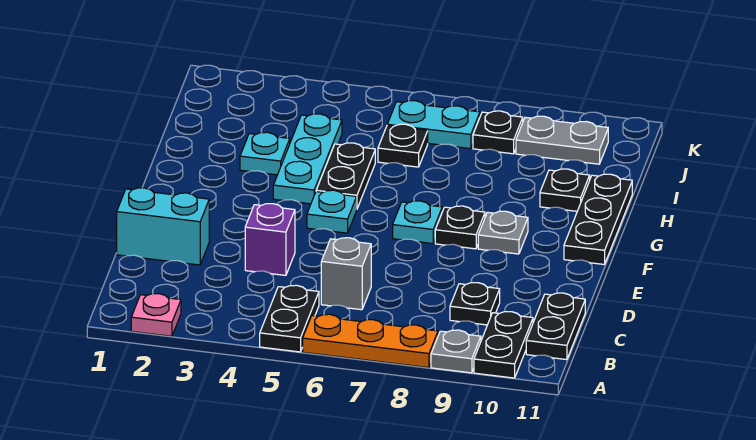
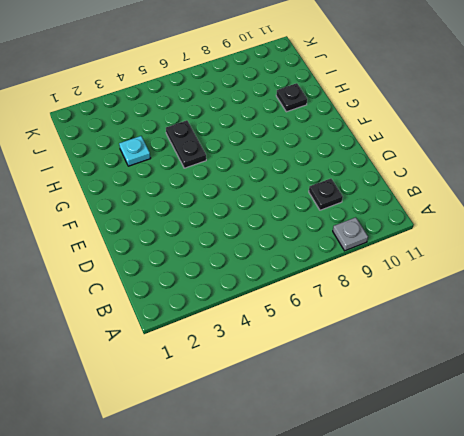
none -> pink 1x1 plate [131,294,181,336]
none -> black 1x2 plate [260,285,319,352]
none -> orange 1x3 plate [303,314,438,368]

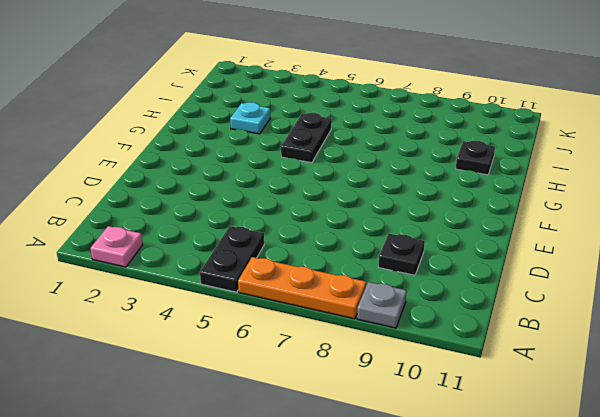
none -> black 1x2 plate [474,312,533,378]
none -> black 1x2 plate [526,293,585,360]
none -> grey 1x1 brick [321,238,371,310]

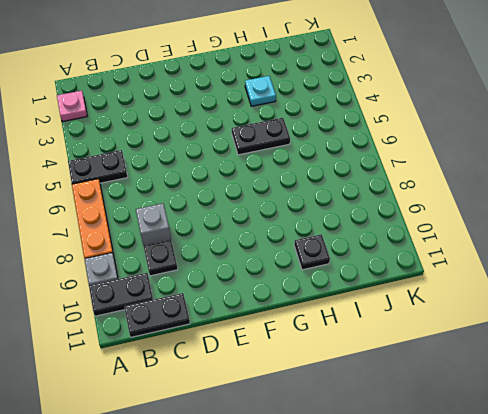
grey 1x1 brick [136,203,171,246] -> grey 1x1 brick moved to [321,238,371,310]
none -> cyan 1x2 brick [117,188,209,265]
none -> purple 1x1 brick [245,204,295,275]
none -> cyan 1x1 plate [307,190,357,233]

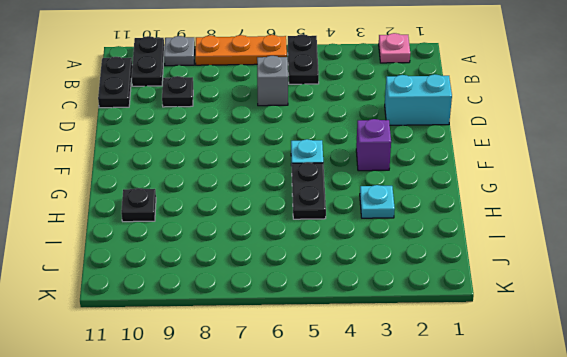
purple 1x1 brick [356,119,391,171] -> purple 1x1 brick moved to [245,204,295,275]
none -> cyan 1x1 plate [393,201,442,244]
none -> black 1x1 plate [435,206,485,249]
none -> grey 1x1 plate [478,211,528,254]

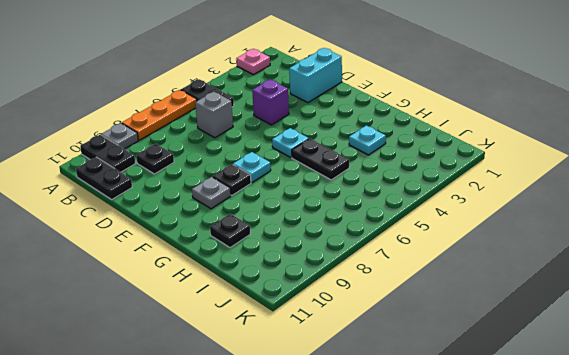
none -> black 1x3 plate [564,174,632,265]
none -> cyan 1x3 plate [273,114,342,204]
none -> black 1x1 plate [378,124,428,167]

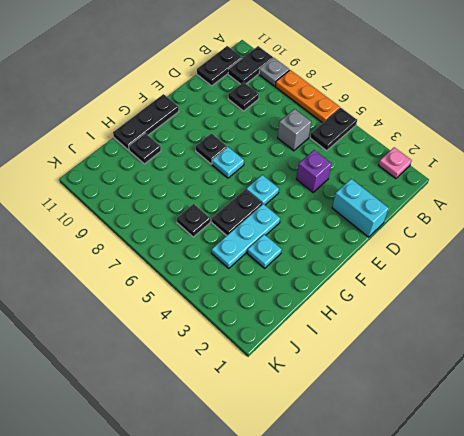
none -> grey 1x1 plate [478,211,528,254]
none -> cyan 1x2 plate [387,101,480,149]
none -> black 1x1 plate [473,111,523,154]

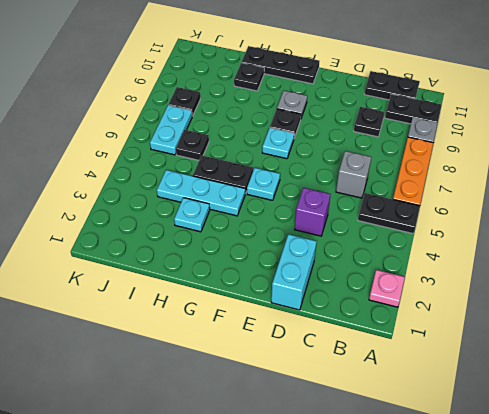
none -> grey 1x2 plate [516,116,608,164]

